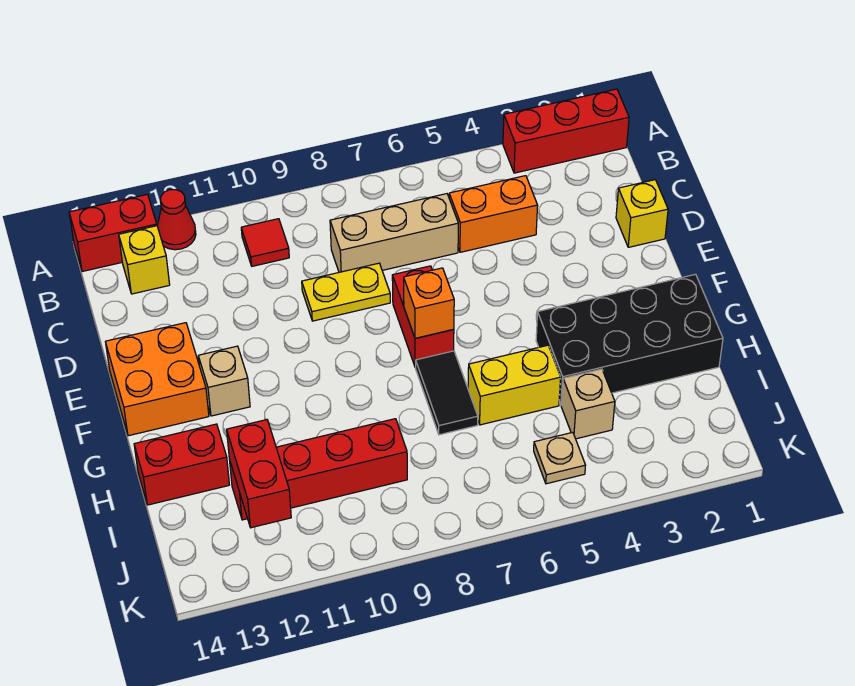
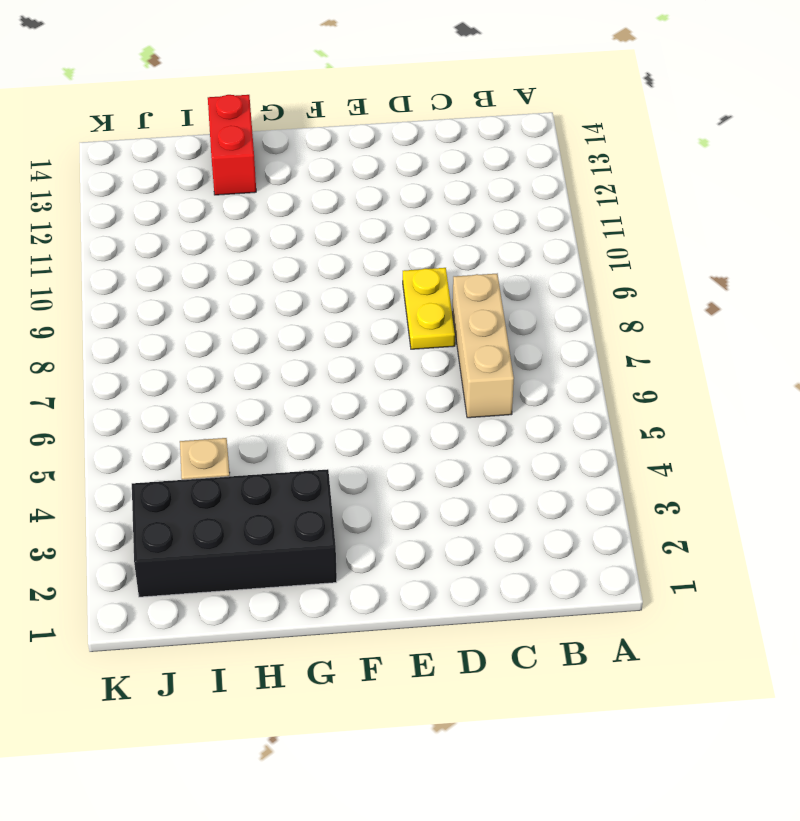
black 2x4 brick [132,469,337,597] -> black 2x4 brick turned to [536,274,723,405]
none -> red 1x3 brick [503,89,629,173]
none -> red 1x1 cone [157,190,196,250]
none -> red 1x2 brick [69,194,157,272]

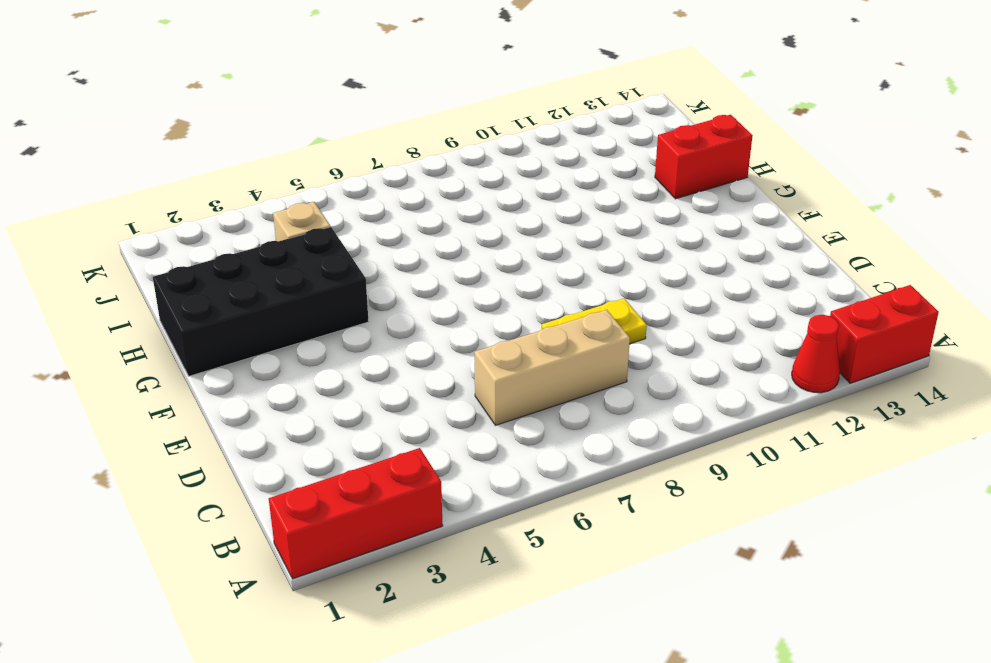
none -> red 1x1 tile [241,219,289,266]
none -> yellow 1x1 brick [119,226,170,294]
none -> orange 1x2 brick [449,176,538,252]

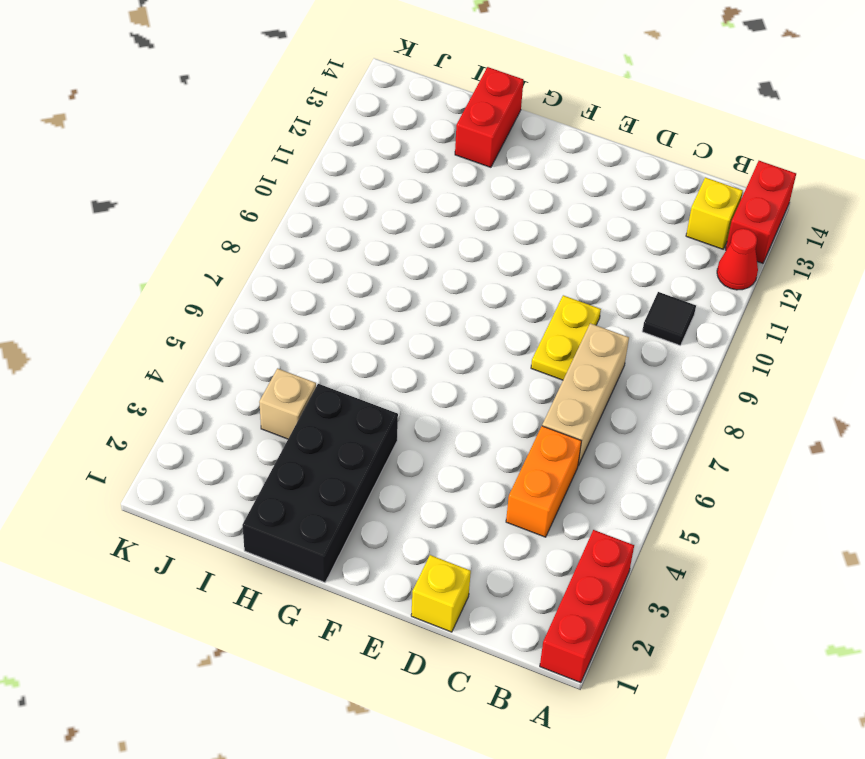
black 1x1 tile [642,292,696,345] -> red 1x1 tile [241,219,289,266]
none -> red 1x2 brick [392,266,454,368]
none -> orange 2x2 brick [105,323,209,436]
none -> tan 1x1 brick [198,346,250,416]

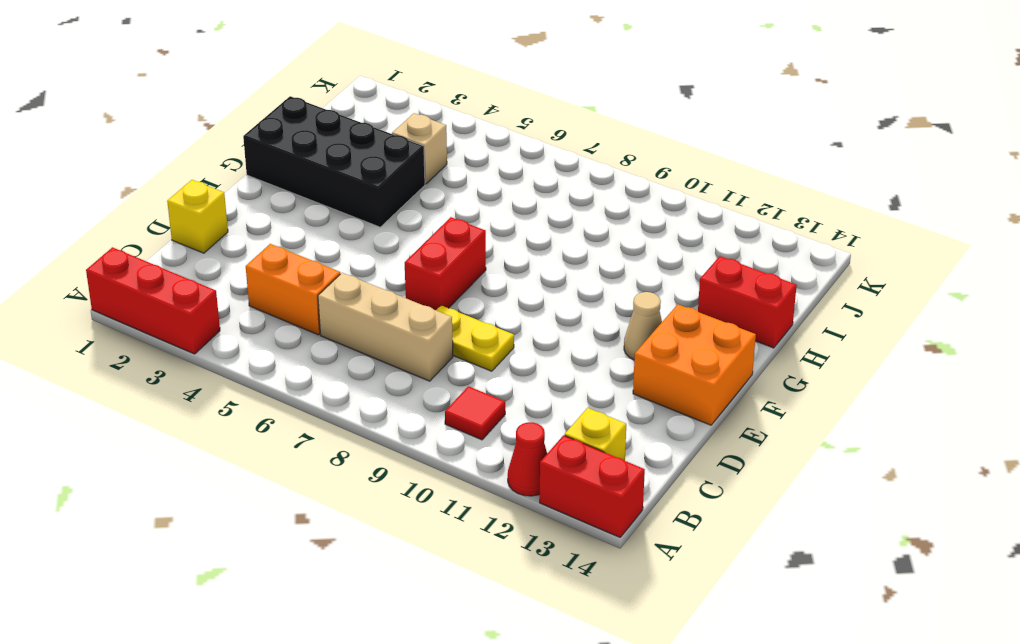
tan 1x1 cone [624,292,662,360] -> tan 1x1 brick [198,346,250,416]
none -> black 1x2 tile [416,351,478,435]
none -> yellow 1x2 brick [468,345,561,425]
none -> red 1x4 brick [229,419,407,520]

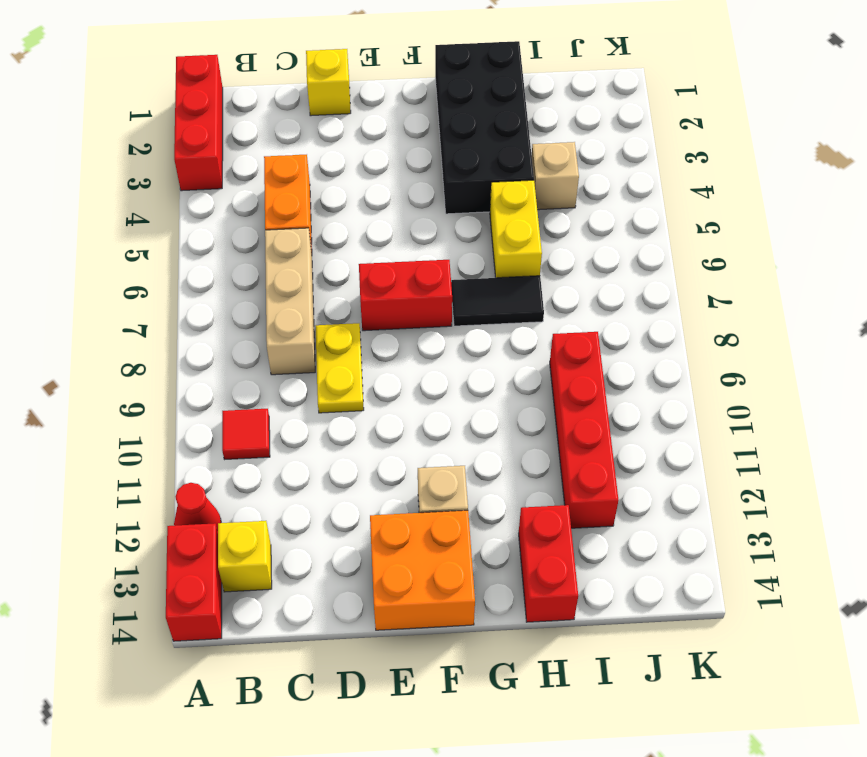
none -> tan 1x1 plate [534,432,586,484]
none -> orange 1x1 brick [404,268,454,338]
none -> red 1x2 brick [227,420,291,528]

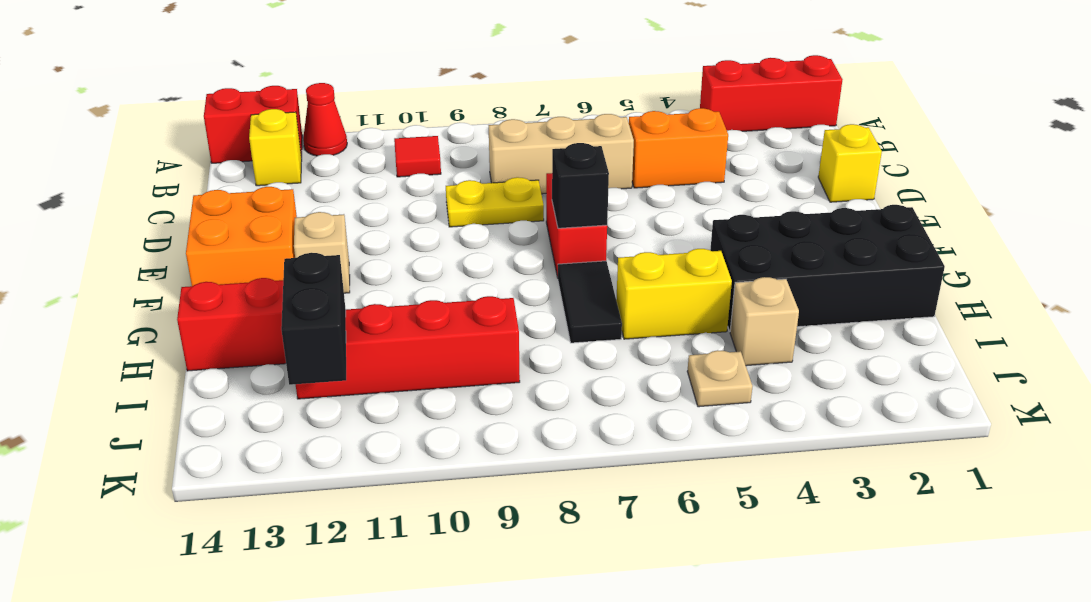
black 1x1 brick [552,143,609,228] -> orange 1x1 brick [404,268,454,338]
black 1x2 brick [281,253,346,385] -> red 1x2 brick [227,420,291,528]

